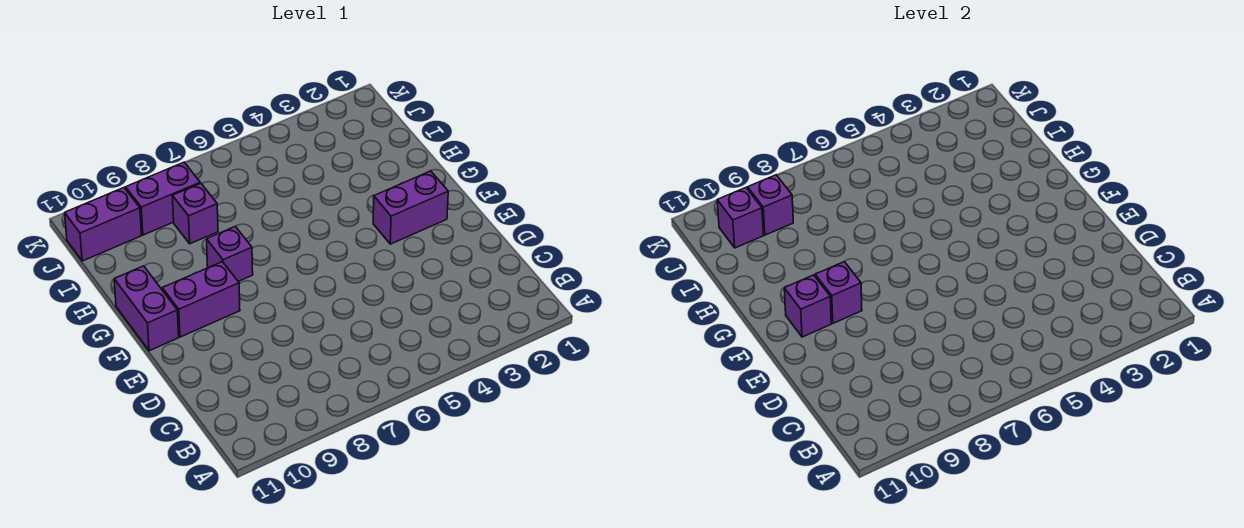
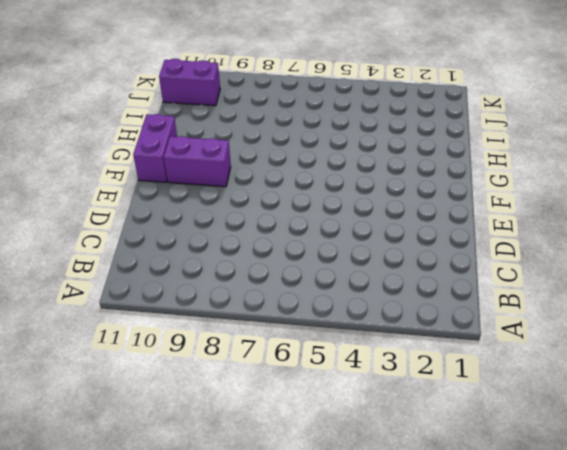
none -> purple 1x2 brick [373,171,448,244]
none -> purple 1x1 brick [207,226,253,281]

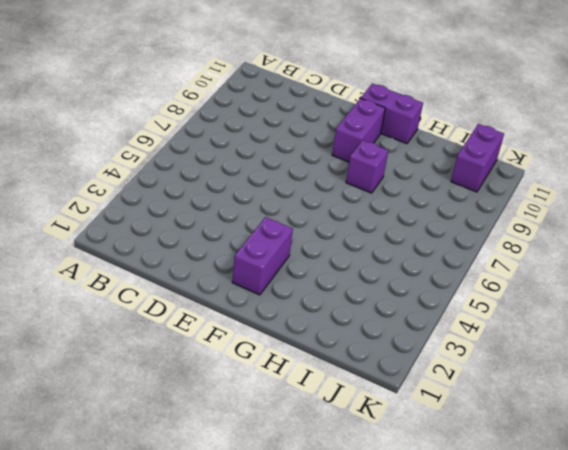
none -> purple 1x1 brick [172,183,218,244]
none -> purple 1x2 brick [125,162,200,235]

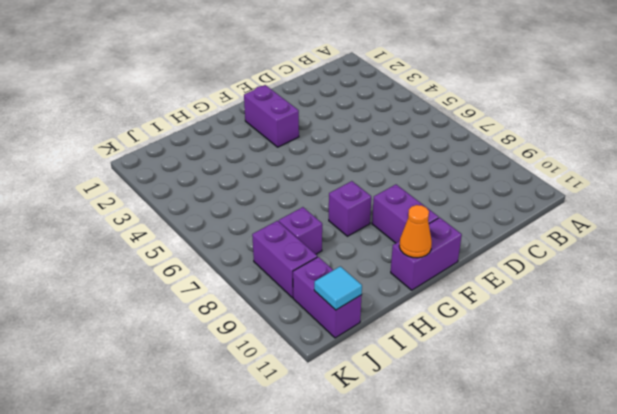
orange 1x1 cone [399,205,432,258] -> none
cyan 1x1 tile [314,266,362,310] -> none
none -> purple 1x1 brick [815,262,862,323]
none -> purple 1x1 brick [784,275,831,337]

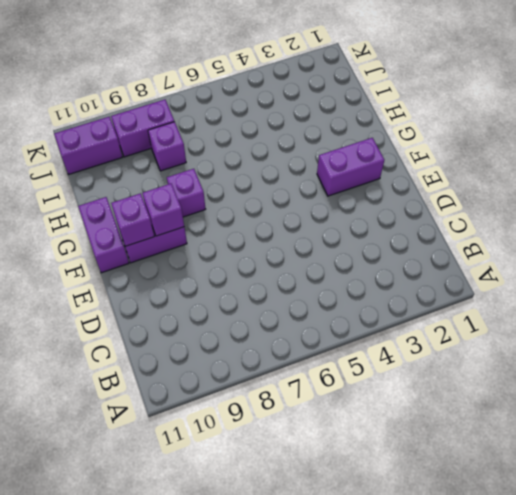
none -> purple 1x1 brick [747,175,793,235]
none -> purple 1x1 brick [717,188,763,248]

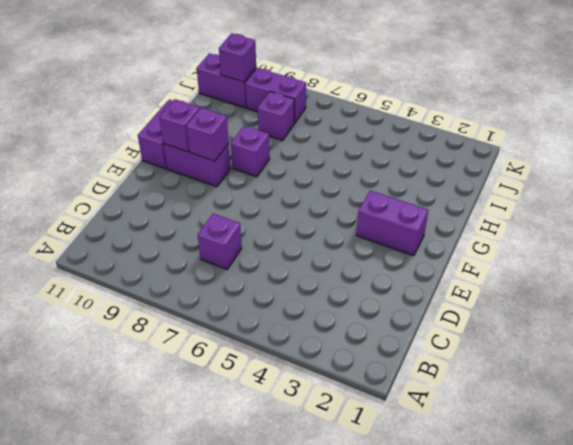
purple 1x1 brick [198,214,242,269] -> purple 1x1 brick moved to [747,175,793,235]

